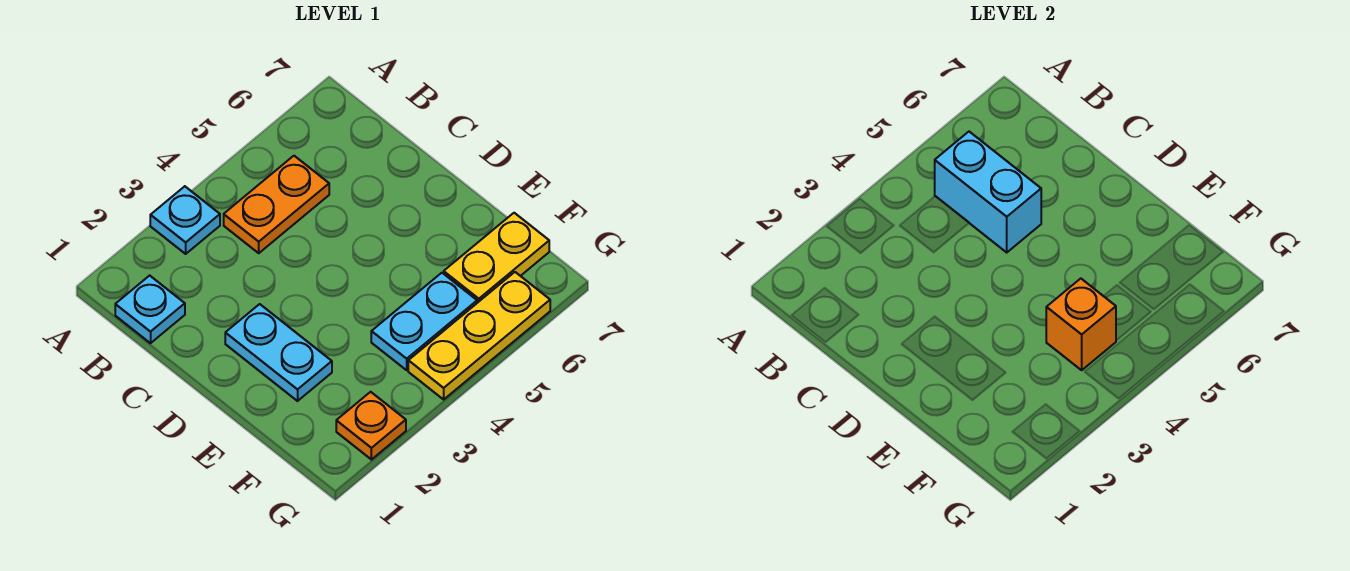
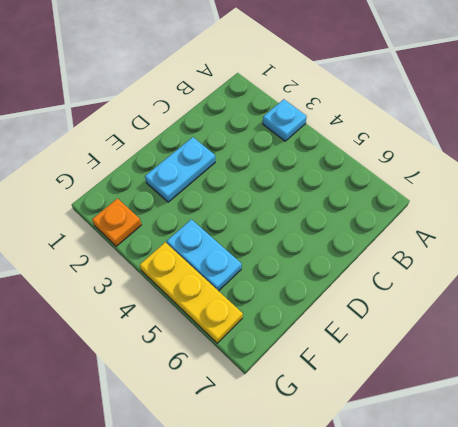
none -> cyan 1x1 plate [115,275,185,343]
none -> orange 1x2 plate [224,156,329,253]

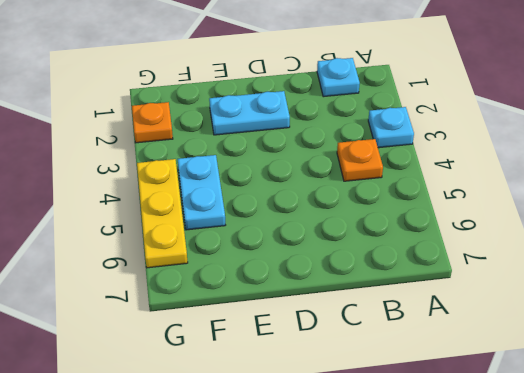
orange 1x1 plate [337,139,383,181] -> orange 1x2 plate [224,156,329,253]
none -> yellow 1x2 plate [444,213,549,303]
none -> cyan 1x2 brick [935,132,1041,252]

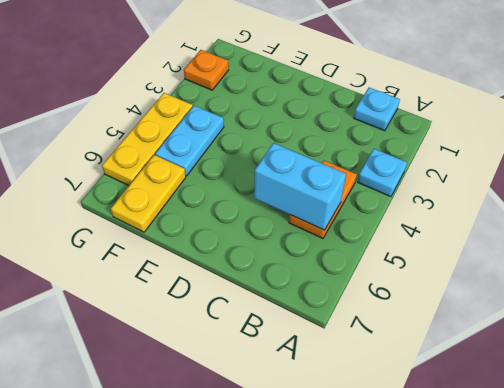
none -> cyan 1x2 plate [225,304,332,401]
none -> orange 1x1 brick [1046,279,1116,370]

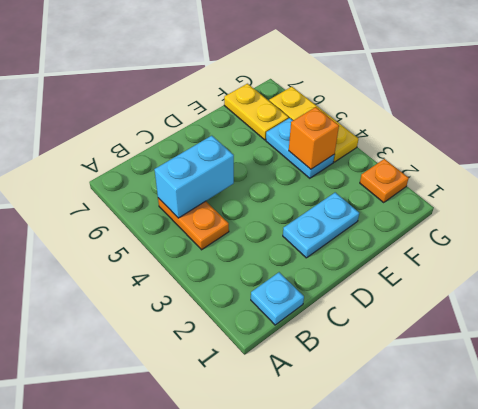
none -> cyan 1x1 plate [150,186,220,254]

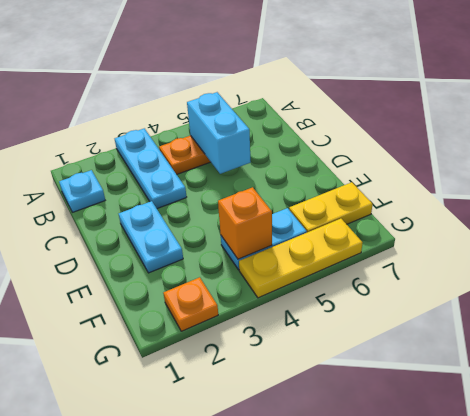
cyan 1x3 plate [115,128,187,209] -> cyan 1x1 plate [150,186,220,254]

